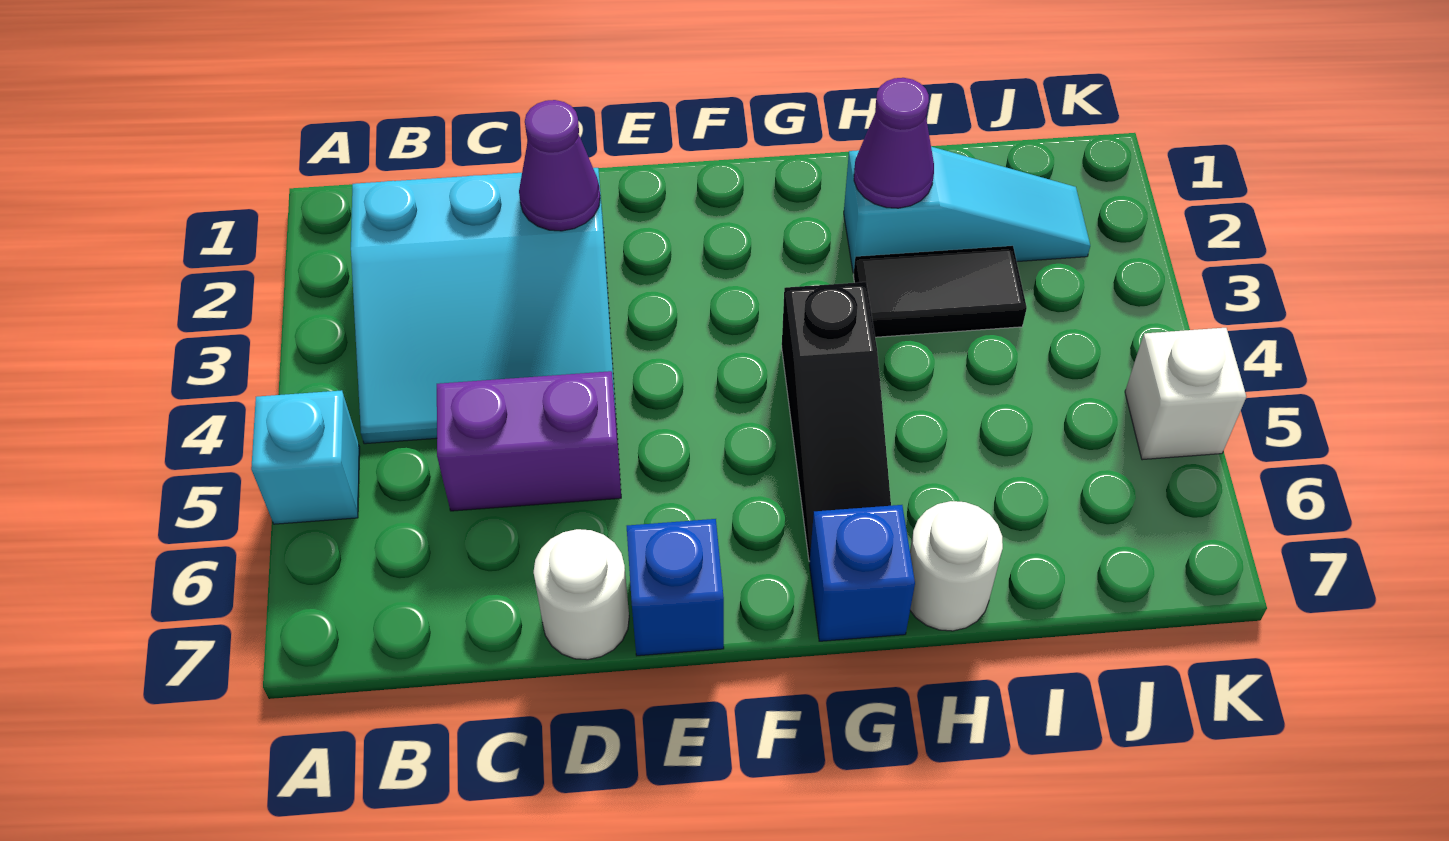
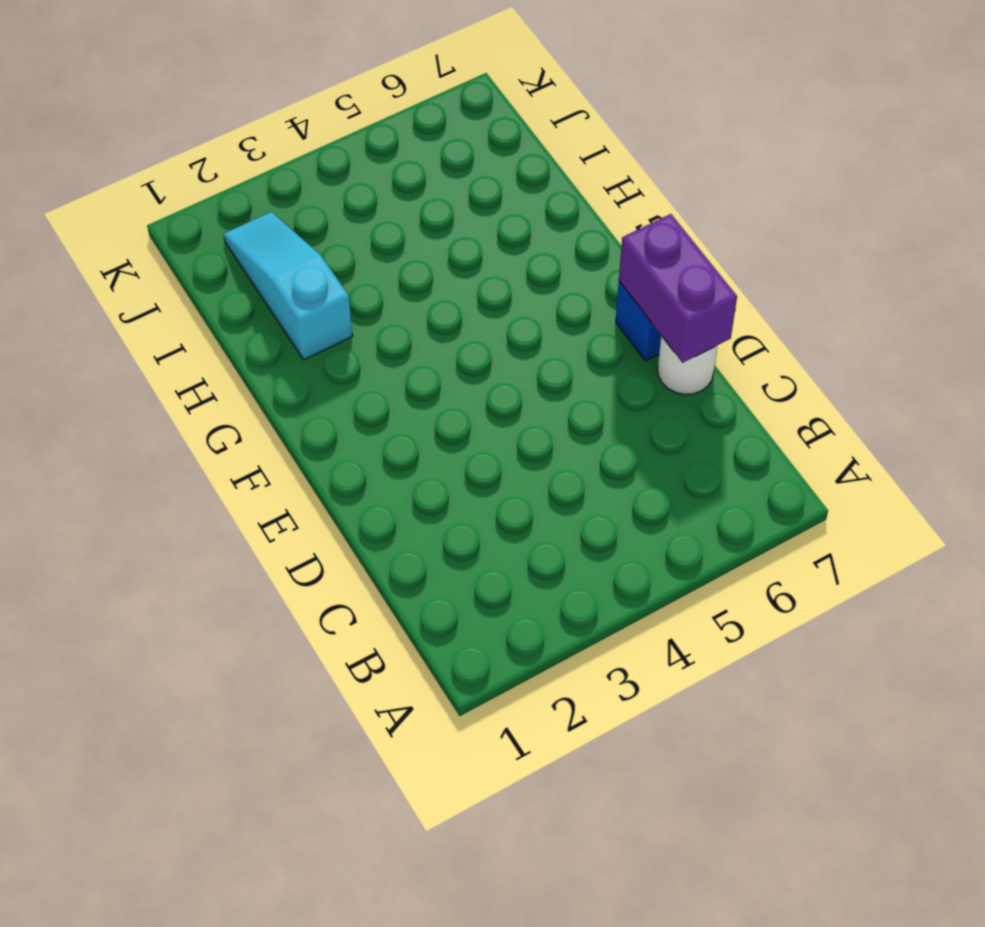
purple 1x2 brick [619,214,737,363] -> purple 1x2 brick moved to [437,371,621,511]
none -> cyan 1x1 brick [251,390,360,524]
none -> cyan 3x3 slope [351,168,617,444]
none -> black 1x3 slope [782,282,891,561]

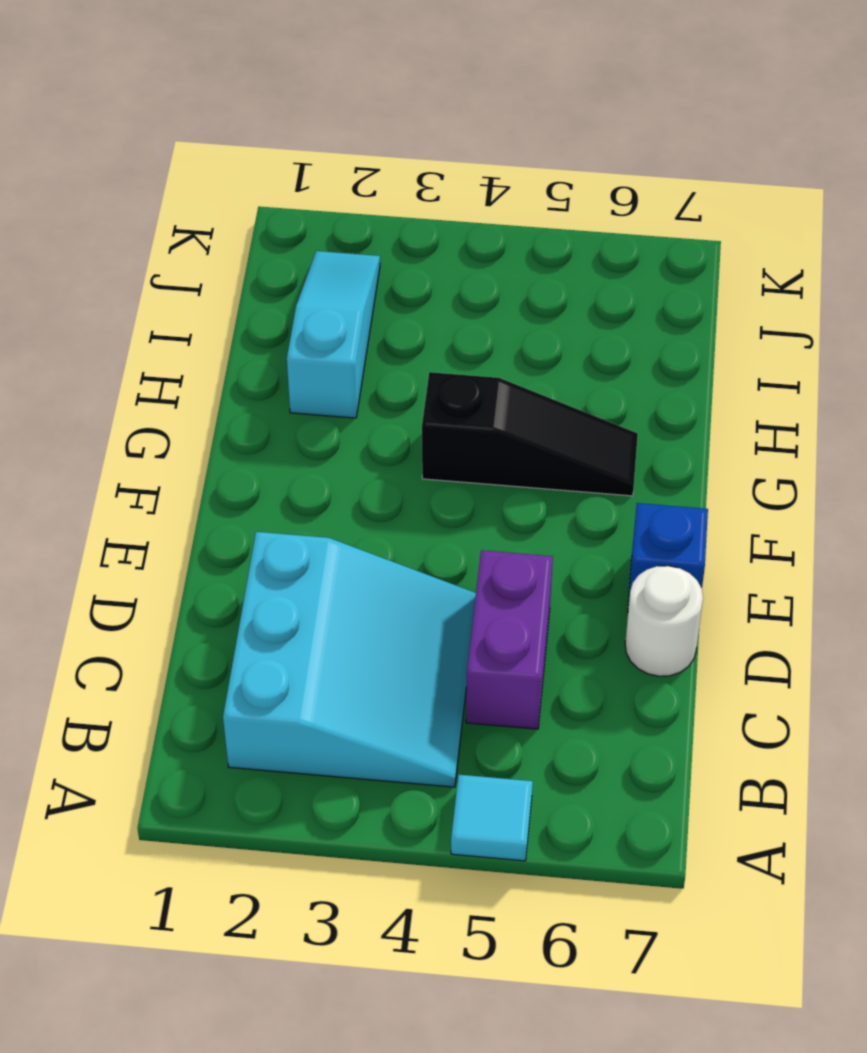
cyan 1x1 tile [451,775,533,861] -> cyan 1x1 brick [251,390,360,524]
none -> blue 1x1 brick [809,505,915,641]
none -> black 1x2 tile [853,246,1027,337]
none -> white 1x1 round brick [910,501,1003,631]

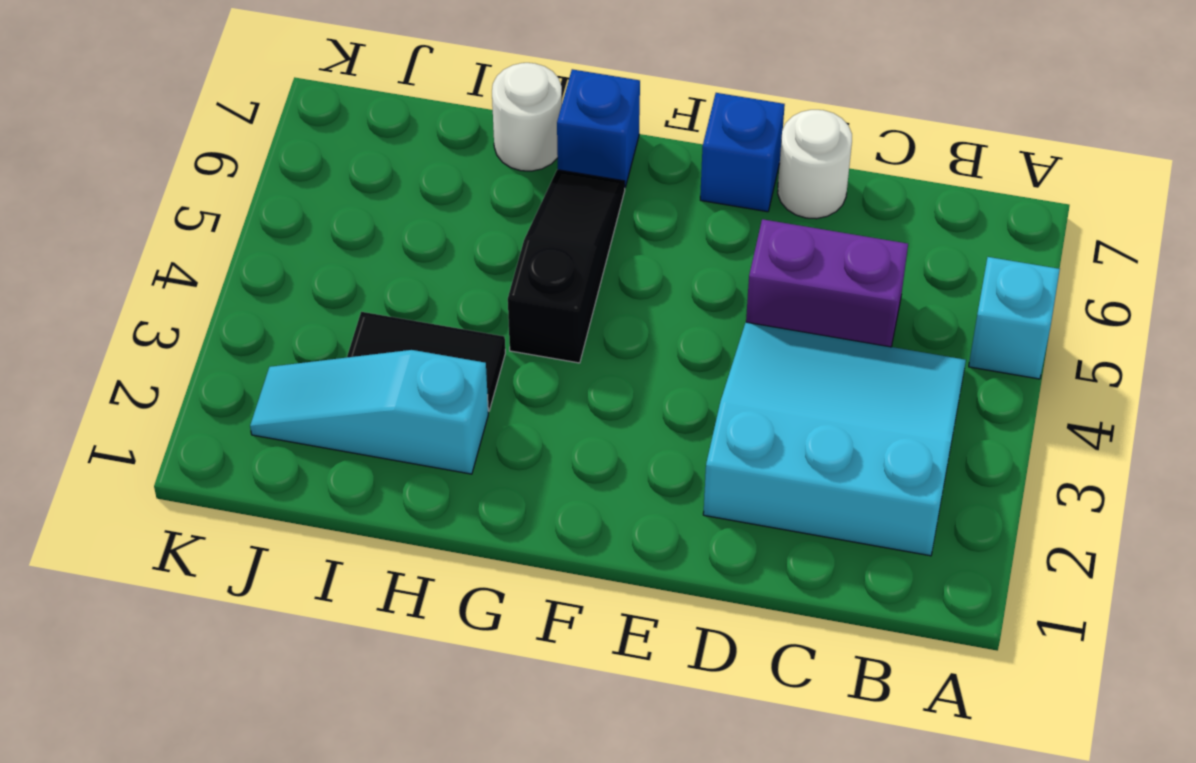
none -> white 1x1 brick [1125,328,1246,460]
none -> purple 1x1 cone [519,100,600,231]
none -> purple 1x1 cone [854,78,934,208]

